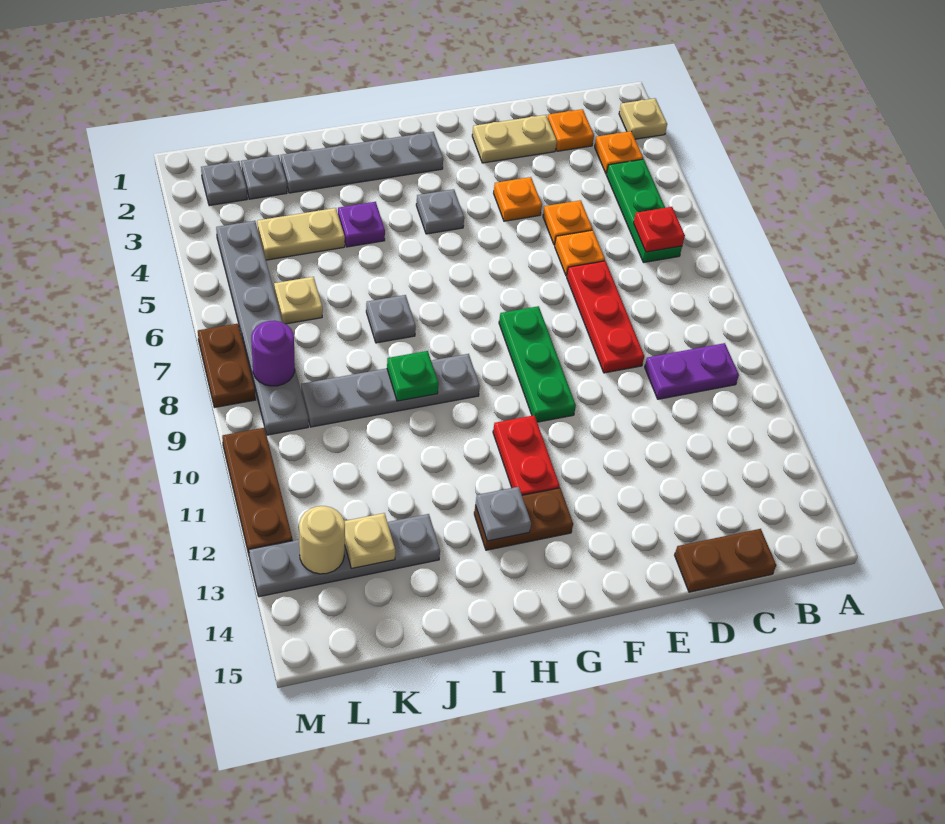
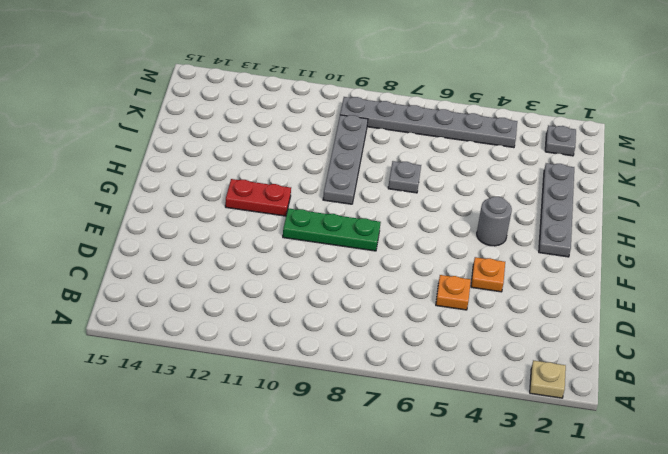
grey 1x1 round brick [477,197,512,246] -> grey 1x1 plate [416,189,464,234]
none -> orange 1x1 plate [595,131,643,174]
none -> green 1x3 plate [606,159,682,263]
none -> purple 1x2 plate [645,343,739,399]
none -> orange 1x1 plate [547,109,594,151]

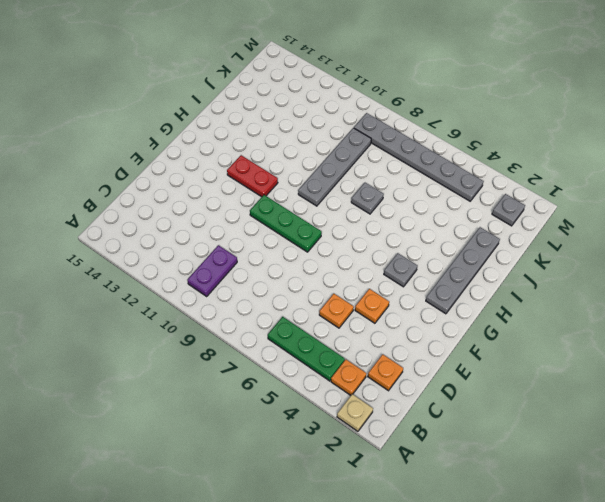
none -> brown 1x2 plate [675,529,776,592]
none -> tan 1x2 plate [472,115,557,163]
none -> orange 1x1 plate [555,230,605,276]
none -> red 1x3 plate [567,261,644,373]

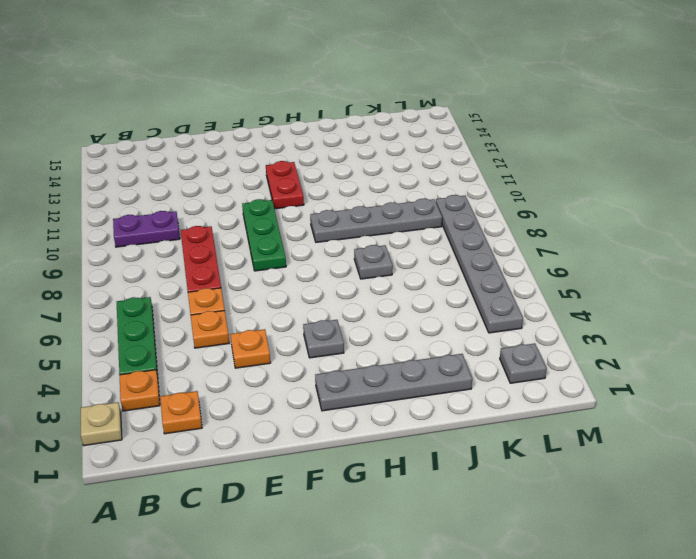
none -> brown 1x2 plate [675,529,776,592]
none -> tan 1x2 plate [472,115,557,163]
none -> brown 1x2 plate [474,488,573,550]
none -> purple 1x1 plate [338,202,385,247]

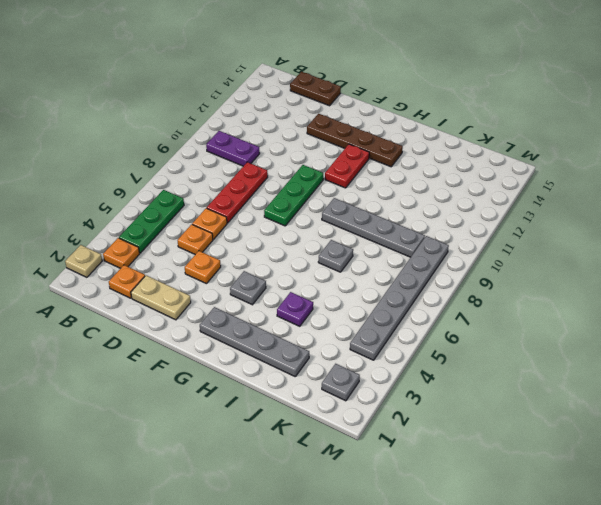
brown 1x4 plate [307,114,403,167] -> brown 1x2 plate [474,488,573,550]
none -> tan 1x2 plate [257,208,345,260]
none -> grey 1x4 plate [249,514,440,597]
none -> grey 1x1 plate [241,155,287,199]
none -> tan 1x1 plate [274,277,323,324]

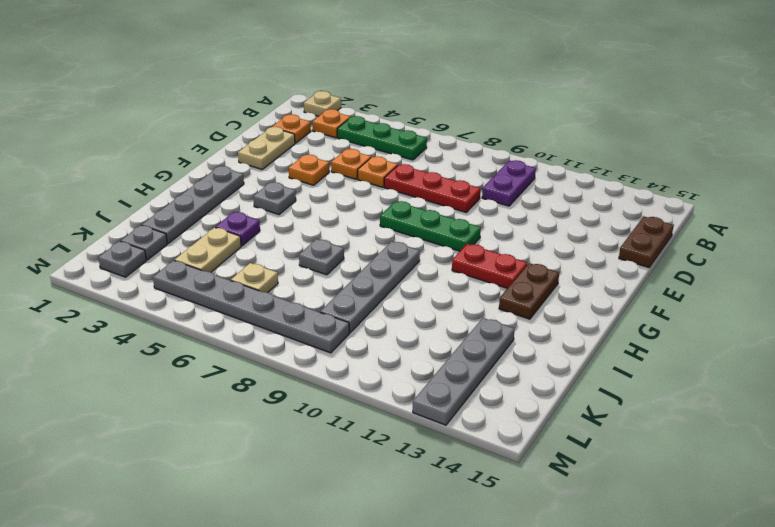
none -> brown 1x2 plate [198,324,256,408]
none -> brown 1x3 plate [222,428,293,554]
none -> red 1x1 plate [633,207,685,252]
none -> grey 1x1 plate [476,487,531,541]

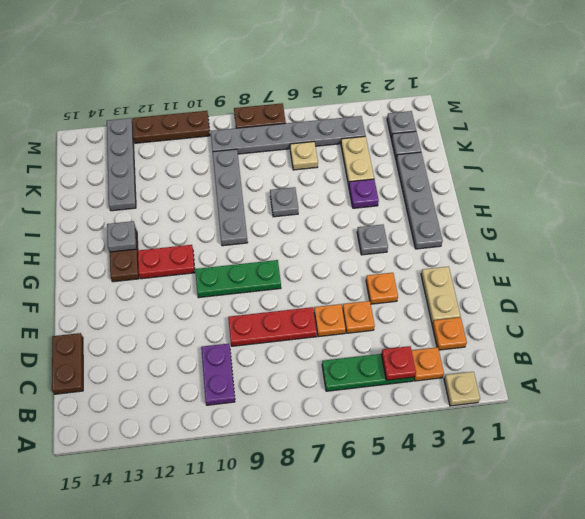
red 1x1 plate [381,346,416,380] -> red 1x1 plate moved to [633,207,685,252]
none -> green 1x1 plate [387,351,439,401]
none -> tan 1x1 plate [345,513,395,569]
none -> purple 1x1 round brick [251,321,295,386]
none -> tan 1x1 round brick [299,506,345,574]

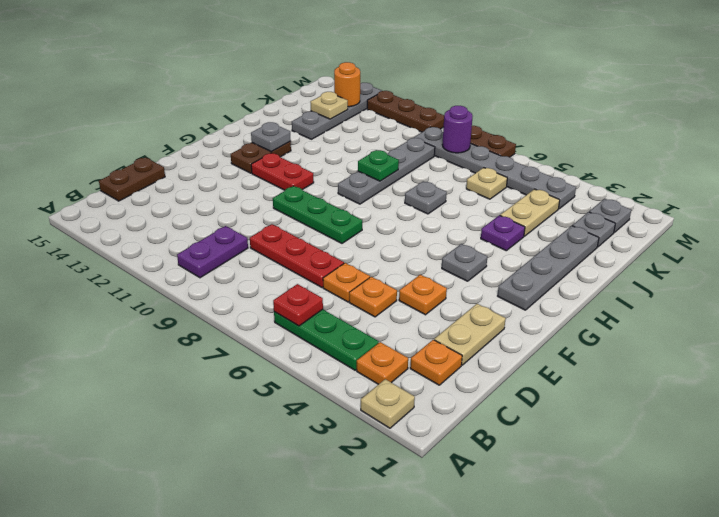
orange 1x1 round brick [334,62,360,107] -> tan 1x1 round brick [299,506,345,574]

